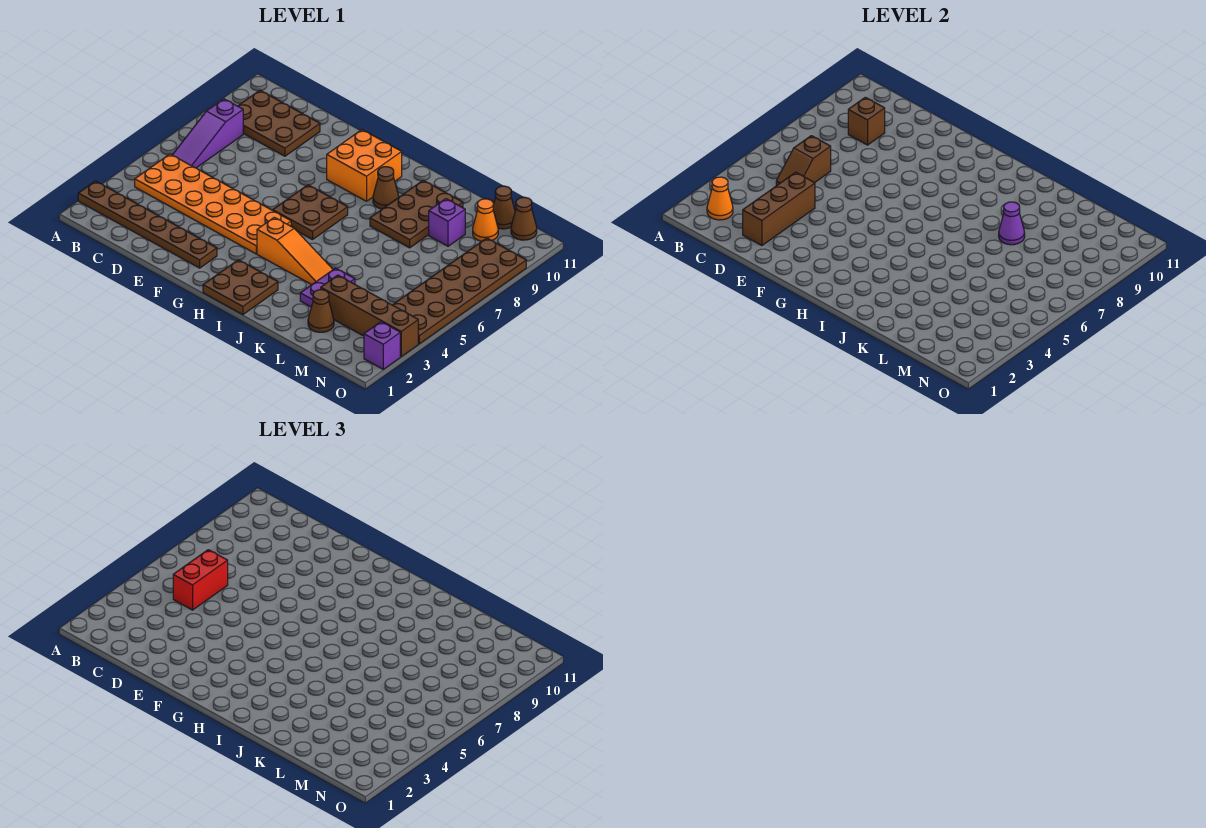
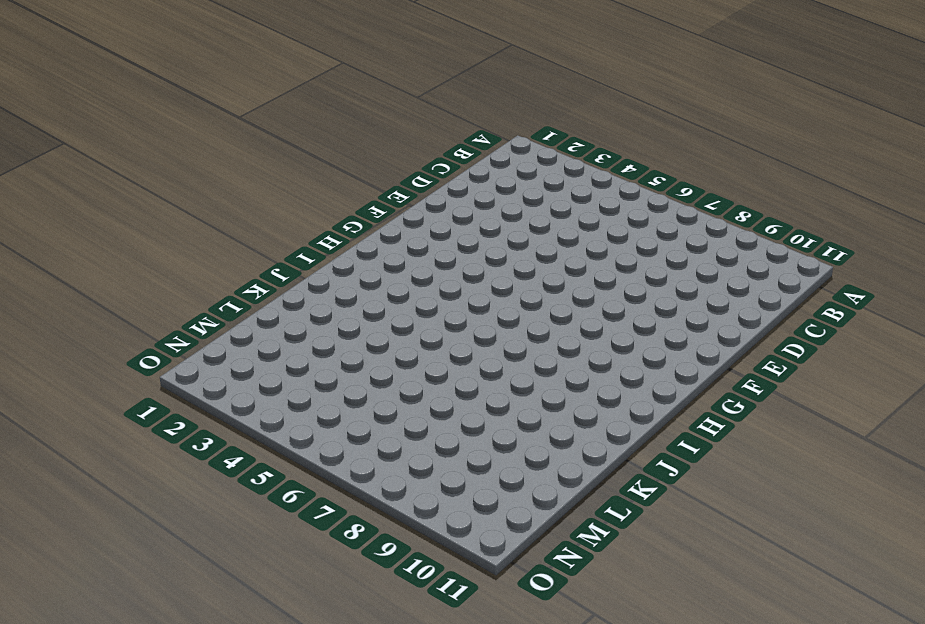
none -> brown 1x6 plate [78,181,217,268]
none -> orange 2x6 plate [135,154,291,254]
none -> purple 1x3 slope [173,99,243,168]

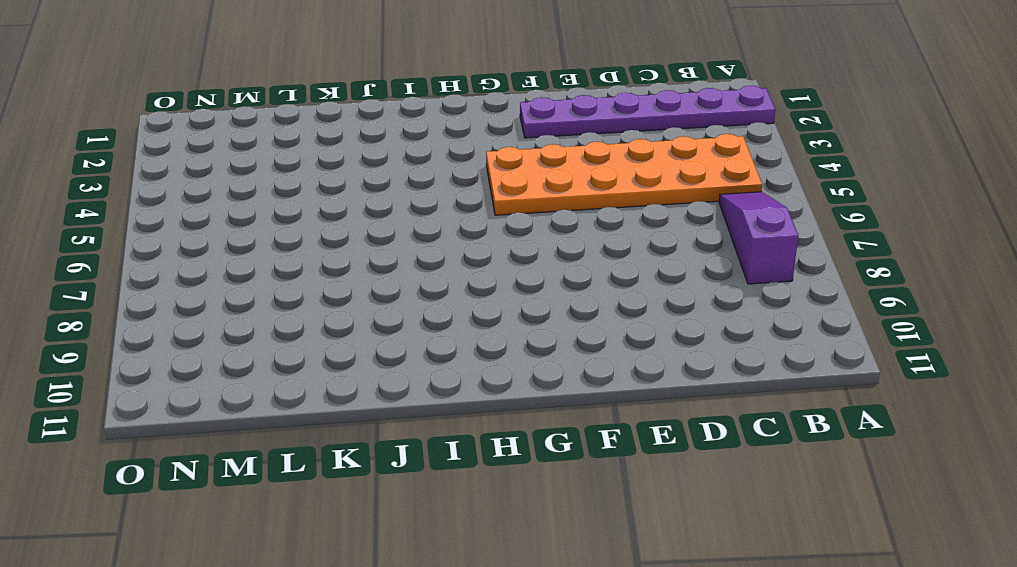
purple 1x6 plate [520,86,775,138] -> brown 1x6 plate [78,181,217,268]
none -> brown 2x3 plate [238,90,320,156]
none -> brown 2x2 plate [273,185,348,240]
none -> orange 2x2 brick [327,130,402,201]

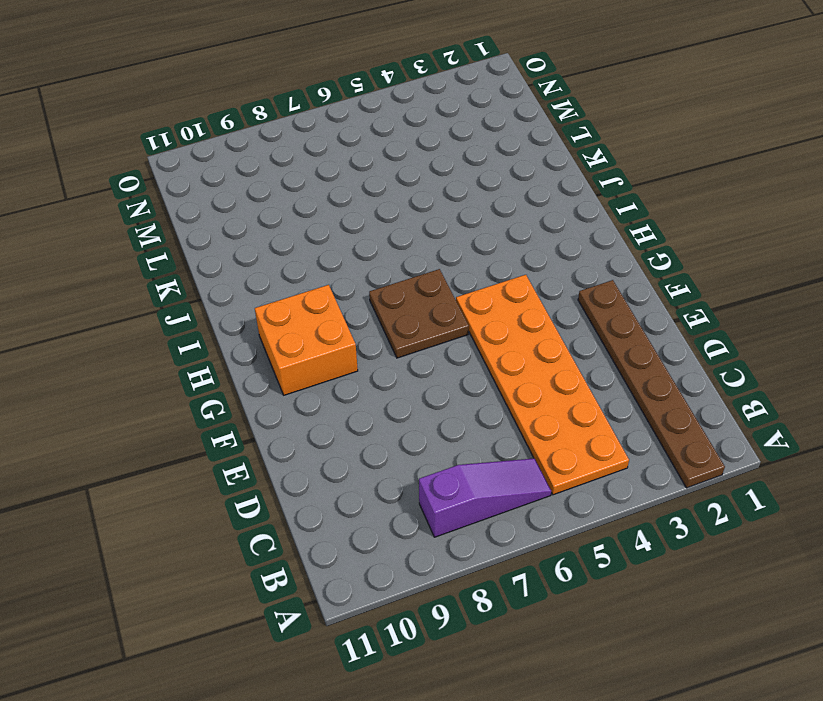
none -> brown 2x3 plate [238,90,320,156]
none -> brown 2x2 plate [203,260,278,315]
none -> orange 1x3 slope [257,217,333,285]

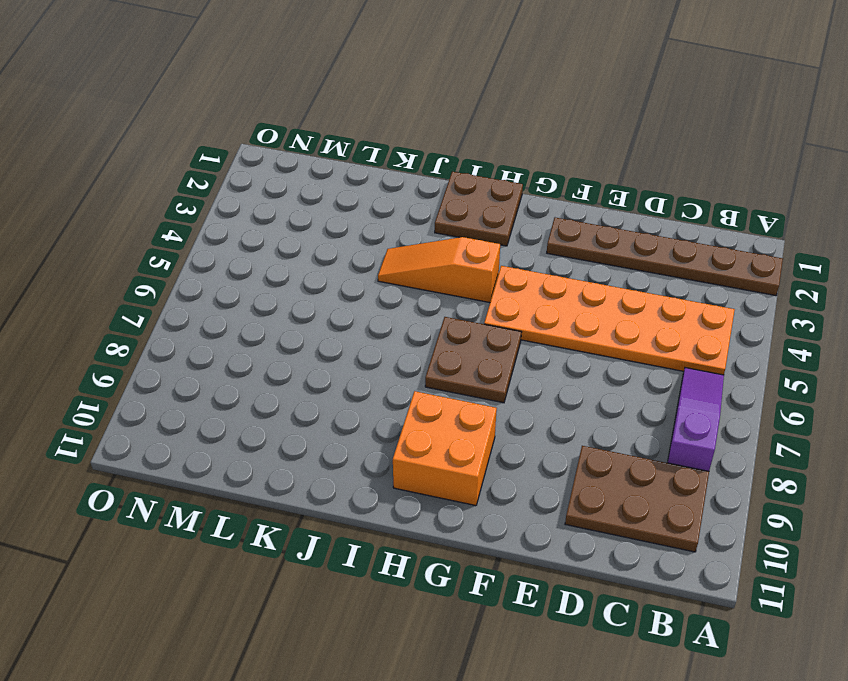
none -> brown 1x1 cone [373,167,399,209]
none -> brown 2x3 plate [370,180,463,248]
none -> purple 1x2 plate [300,268,355,307]

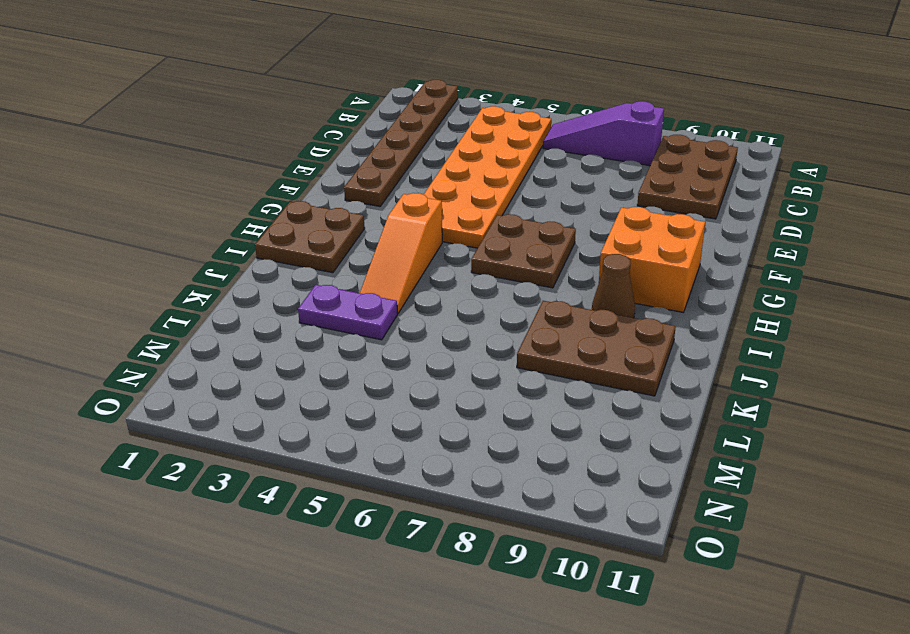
none -> brown 1x1 cone [308,290,334,332]
none -> brown 1x4 brick [321,275,418,357]
none -> purple 1x1 brick [429,199,465,246]

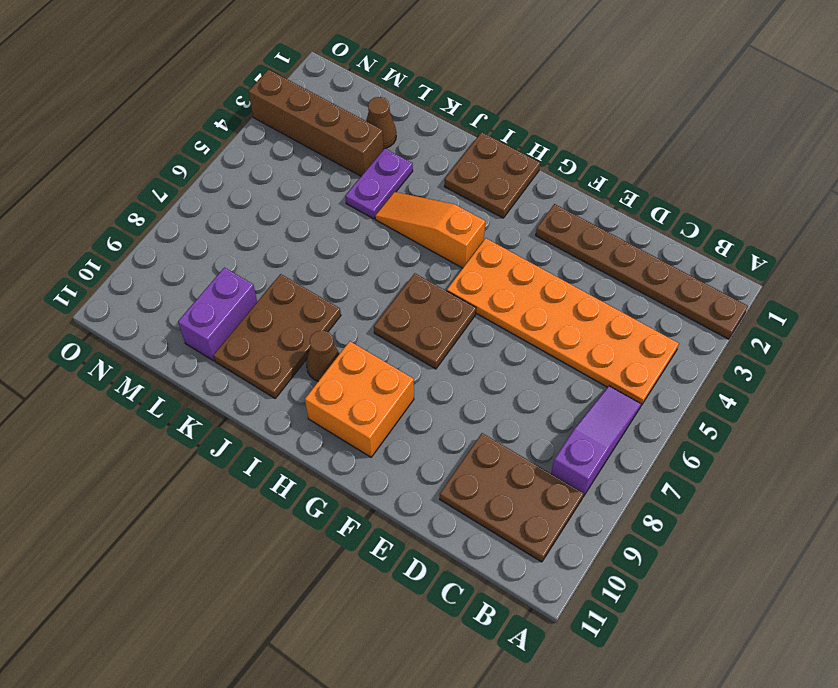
purple 1x2 brick [178,267,257,361] -> purple 1x1 brick [429,199,465,246]
none -> orange 1x1 cone [473,199,498,241]
none -> brown 1x1 cone [493,186,515,229]
none -> brown 2x6 plate [393,238,526,344]

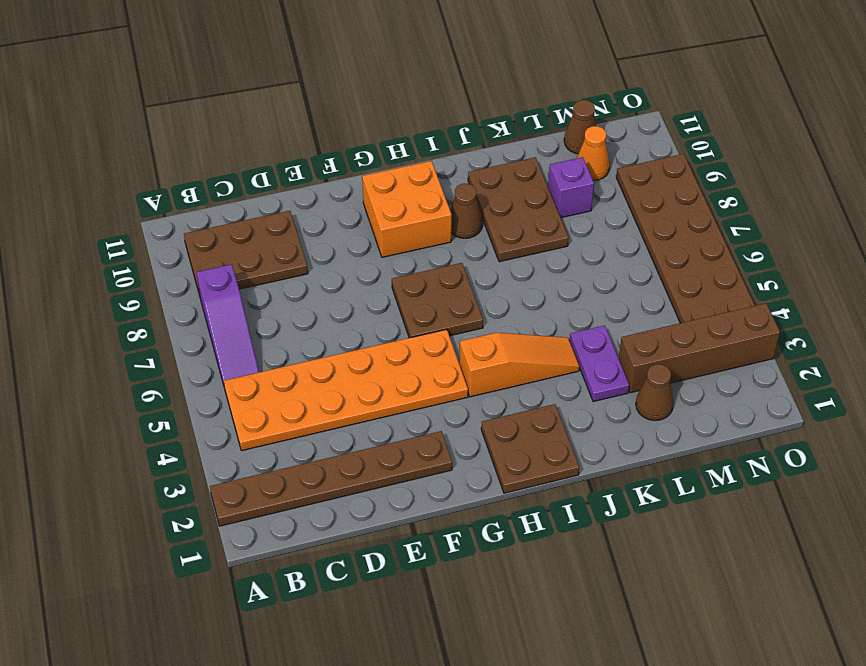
none -> brown 1x1 cone [511,197,537,240]
none -> purple 1x1 brick [364,322,400,369]
none -> orange 1x1 cone [707,177,733,220]

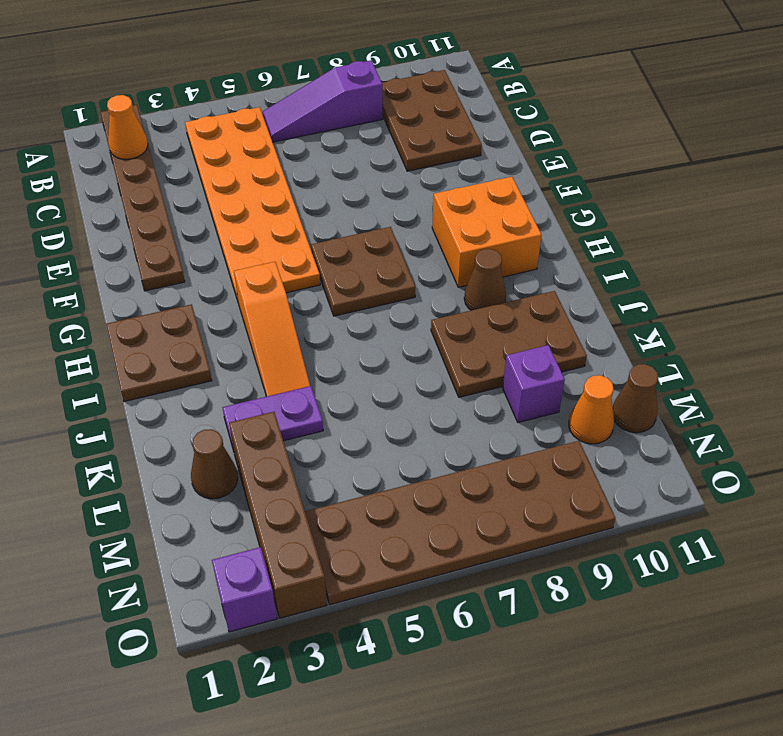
none -> brown 1x1 cone [511,197,537,240]
none -> brown 1x2 slope [776,136,831,186]
none -> brown 1x1 brick [848,97,885,145]

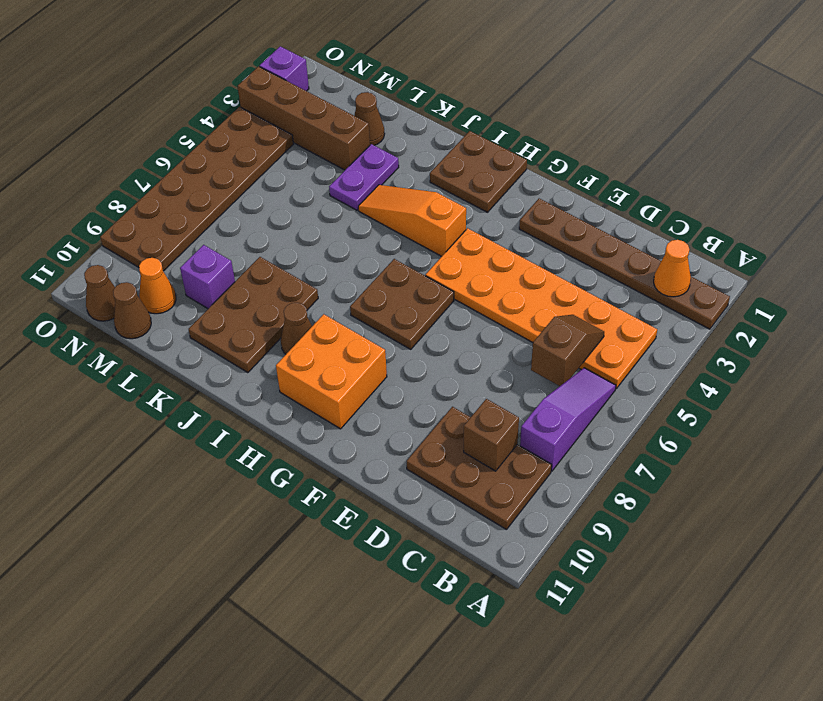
none -> brown 1x3 brick [743,172,815,246]
none -> purple 1x1 cone [999,202,1025,245]
none -> red 1x2 brick [173,550,228,610]

